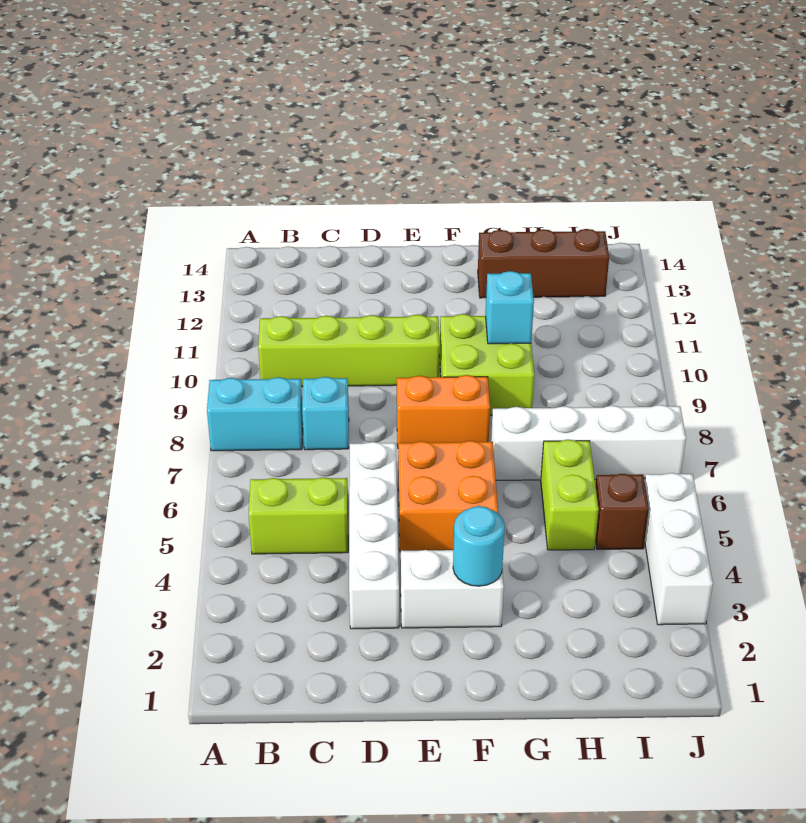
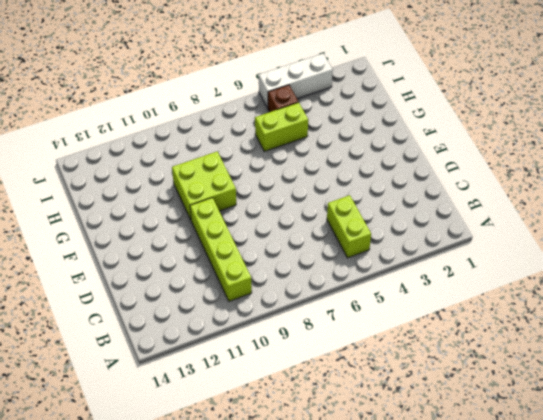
none -> cyan 1x2 brick [207,377,303,451]
none -> cyan 1x1 brick [302,377,349,450]
none -> white 1x4 brick [349,442,399,629]

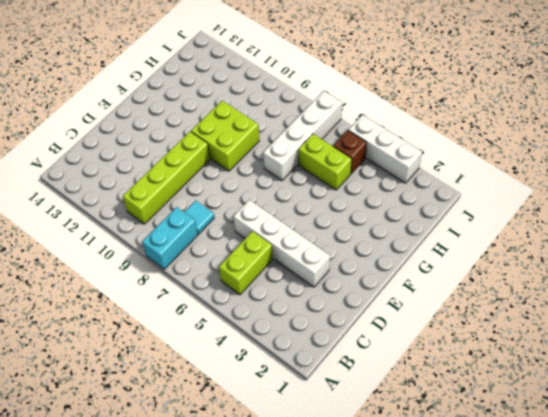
cyan 1x1 tile [184,201,214,234] -> cyan 1x1 brick [302,377,349,450]
none -> white 1x2 brick [401,550,504,628]
none -> orange 2x2 brick [398,441,498,552]
none -> orange 1x2 brick [397,375,490,446]

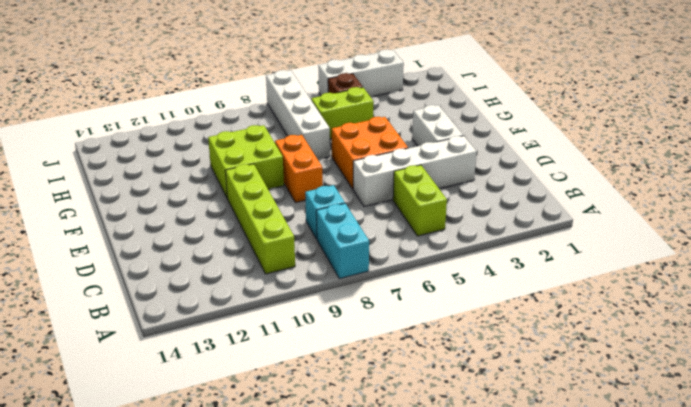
none -> brown 1x3 brick [478,229,609,298]
none -> cyan 1x1 round brick [453,506,505,586]
none -> cyan 1x1 brick [486,271,534,344]

